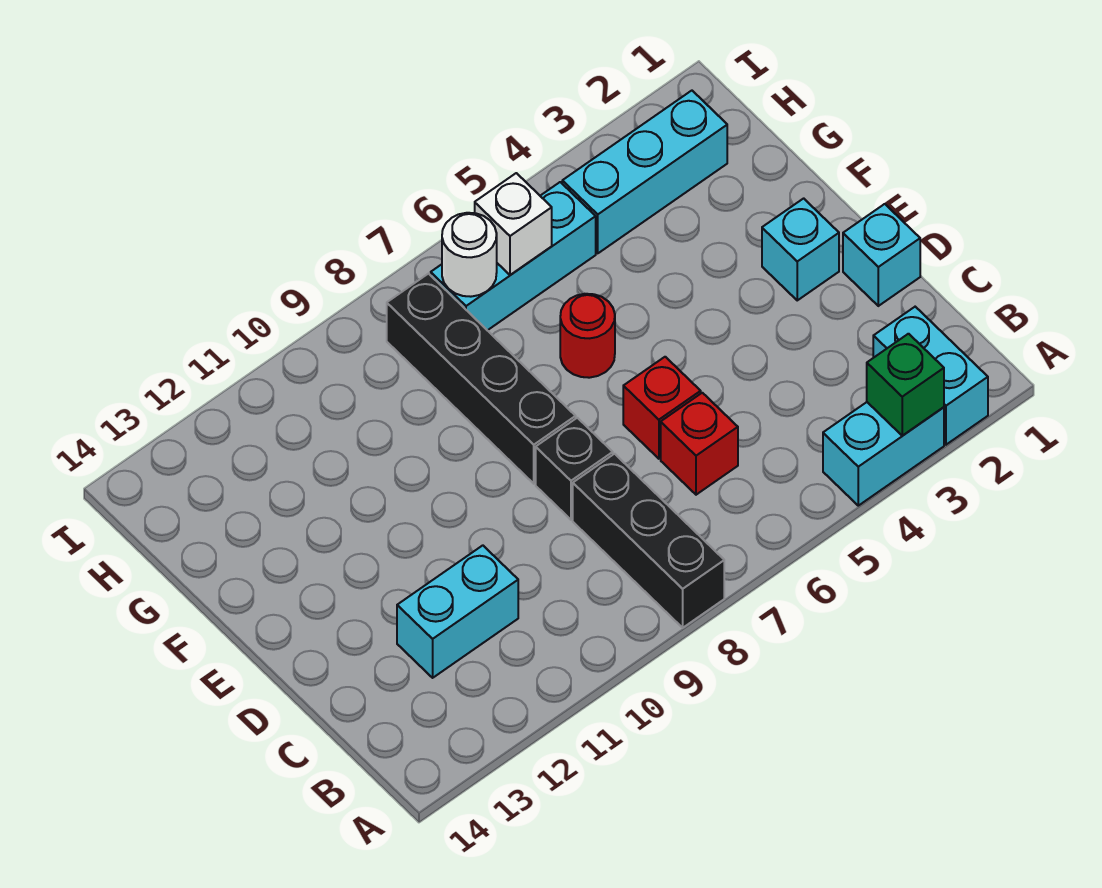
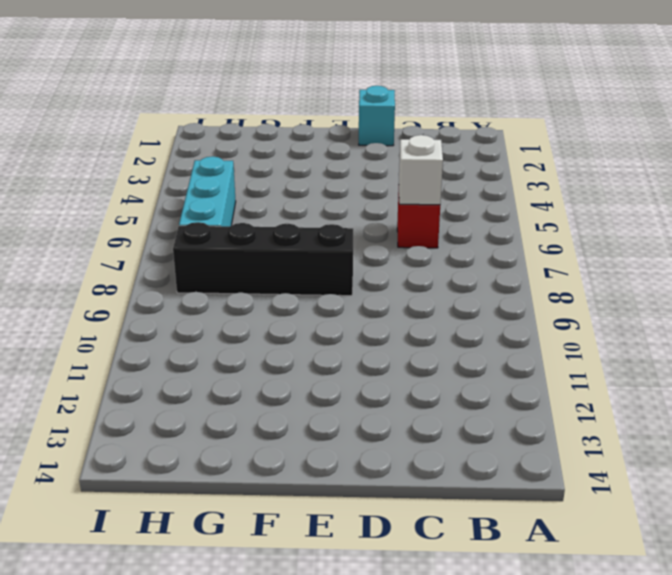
white 1x1 brick [399,135,443,205] -> white 1x1 brick moved to [475,173,552,275]
none -> cyan 1x2 brick [873,307,988,445]
none -> cyan 1x2 brick [823,402,944,506]
none -> black 1x3 brick [573,454,724,628]

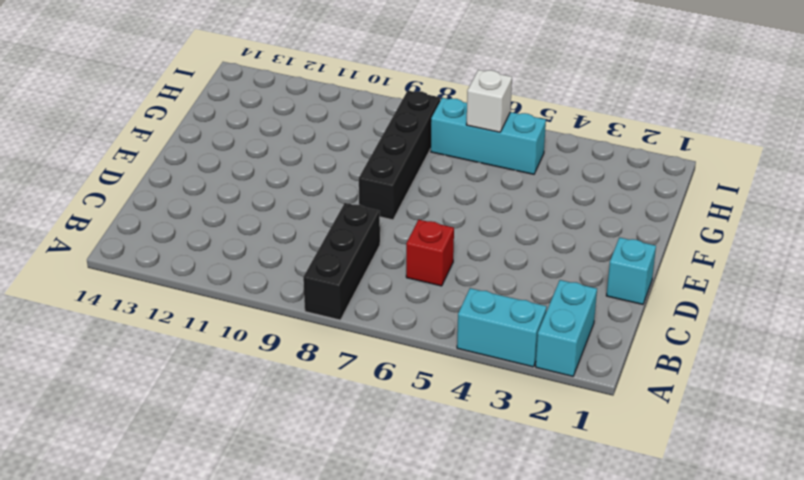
none -> cyan 1x2 brick [397,545,518,678]
none -> red 1x1 brick [623,357,701,459]
none -> black 1x1 brick [536,418,613,520]

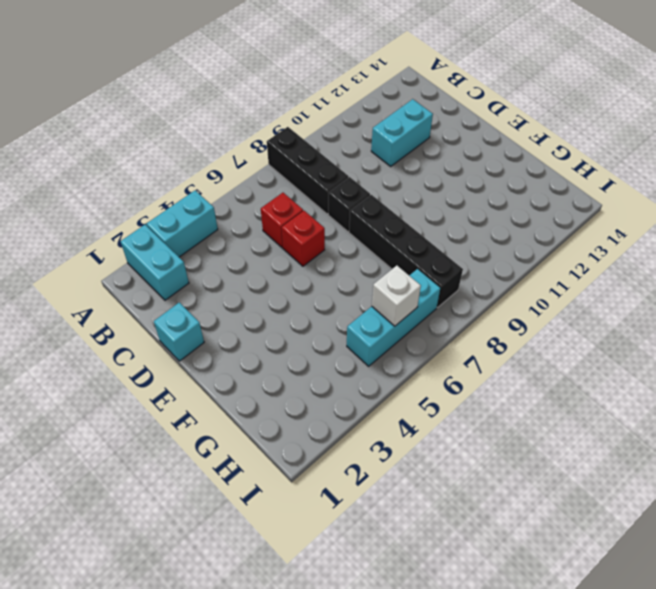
none -> cyan 1x1 brick [762,198,839,300]
none -> red 1x1 round brick [560,294,615,378]
none -> cyan 1x3 brick [562,91,727,253]

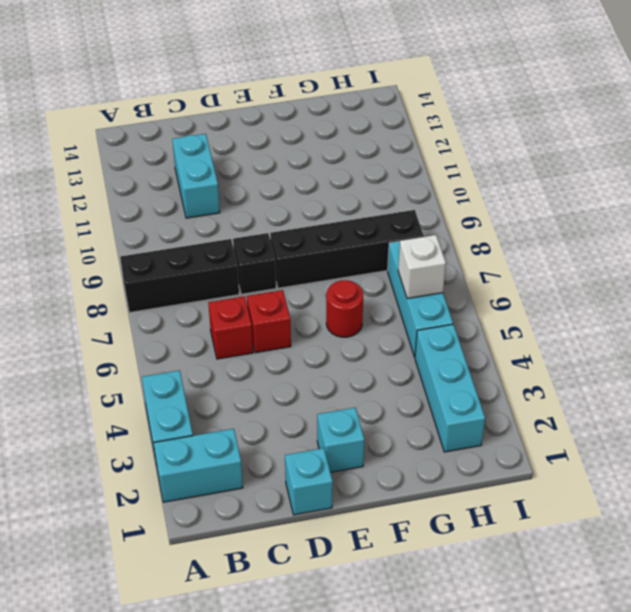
none -> green 1x1 brick [867,334,944,436]
none -> white 1x1 round brick [442,213,497,297]

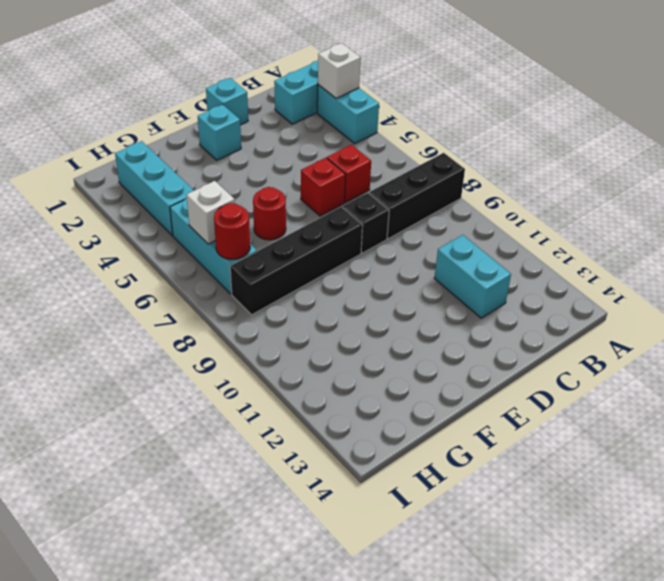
white 1x1 brick [318,43,361,98] -> green 1x1 brick [867,334,944,436]
red 1x1 round brick [214,203,250,259] -> white 1x1 round brick [442,213,497,297]

